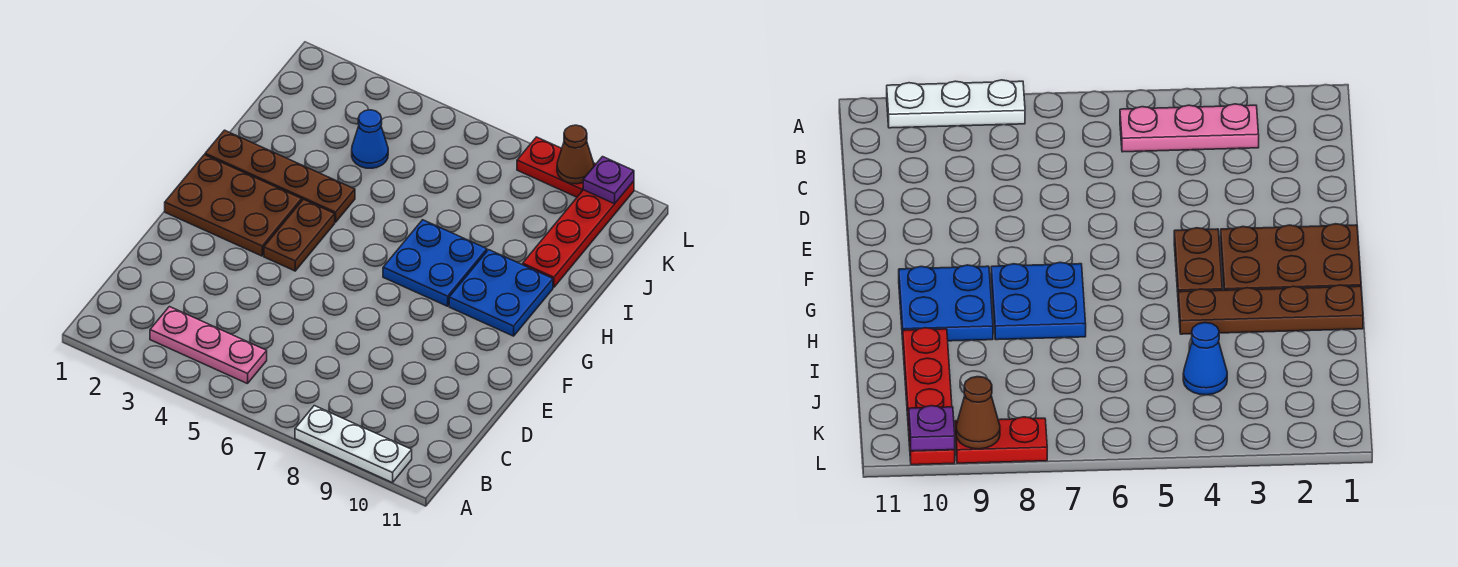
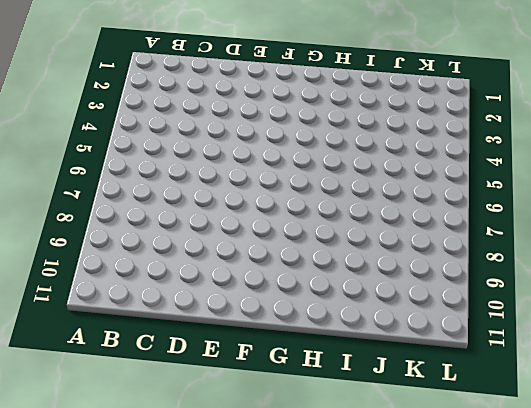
none -> white 1x3 plate [295,406,412,483]
none -> pink 1x3 plate [150,307,267,384]
none -> brown 2x3 plate [165,155,302,256]

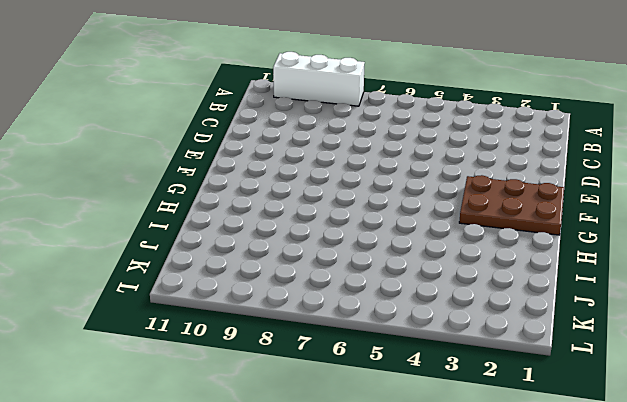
white 1x3 brick [273,52,365,106] -> white 1x3 plate [295,406,412,483]
none -> pink 1x3 plate [150,307,267,384]
none -> brown 1x2 plate [264,199,335,271]
none -> blue 2x2 plate [383,220,487,306]

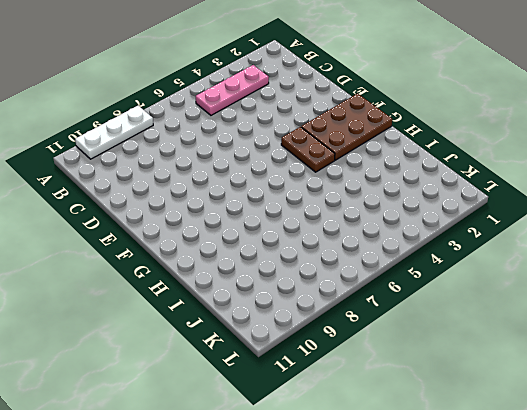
none -> blue 2x2 plate [383,220,487,306]
none -> blue 2x2 plate [449,250,553,336]
none -> brown 1x4 plate [205,130,355,222]

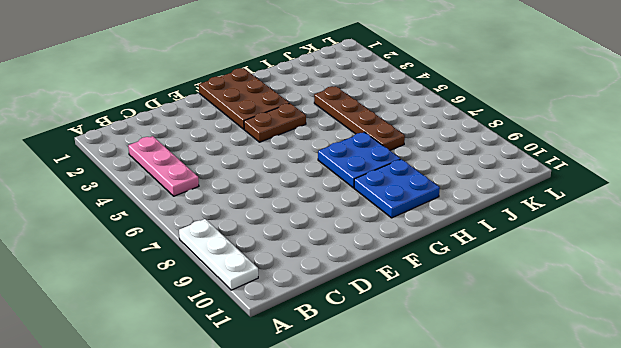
brown 1x4 plate [314,86,405,151] -> brown 1x4 plate moved to [205,130,355,222]
none -> red 1x4 plate [523,181,634,287]
none -> blue 1x1 cone [352,110,388,168]
none -> red 1x2 plate [517,137,596,197]

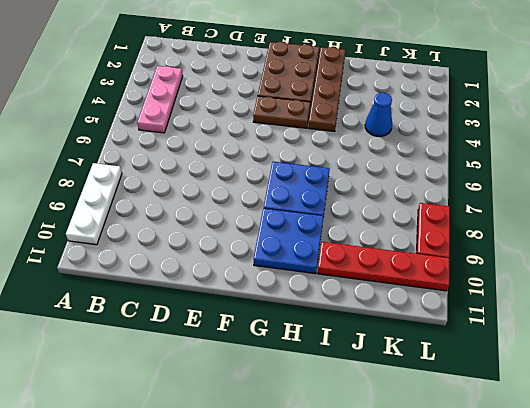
none -> brown 1x1 cone [557,125,594,184]
none -> purple 1x1 plate [583,157,634,204]

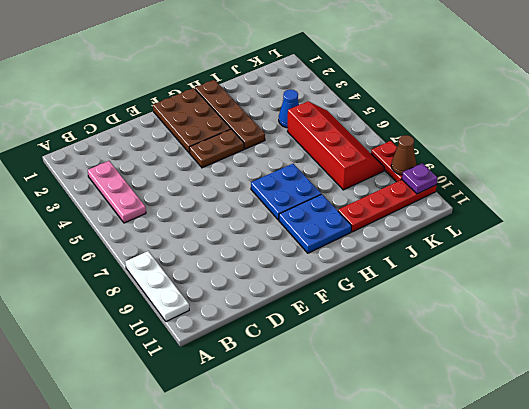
red 2x4 slope [288,101,384,190] -> none

